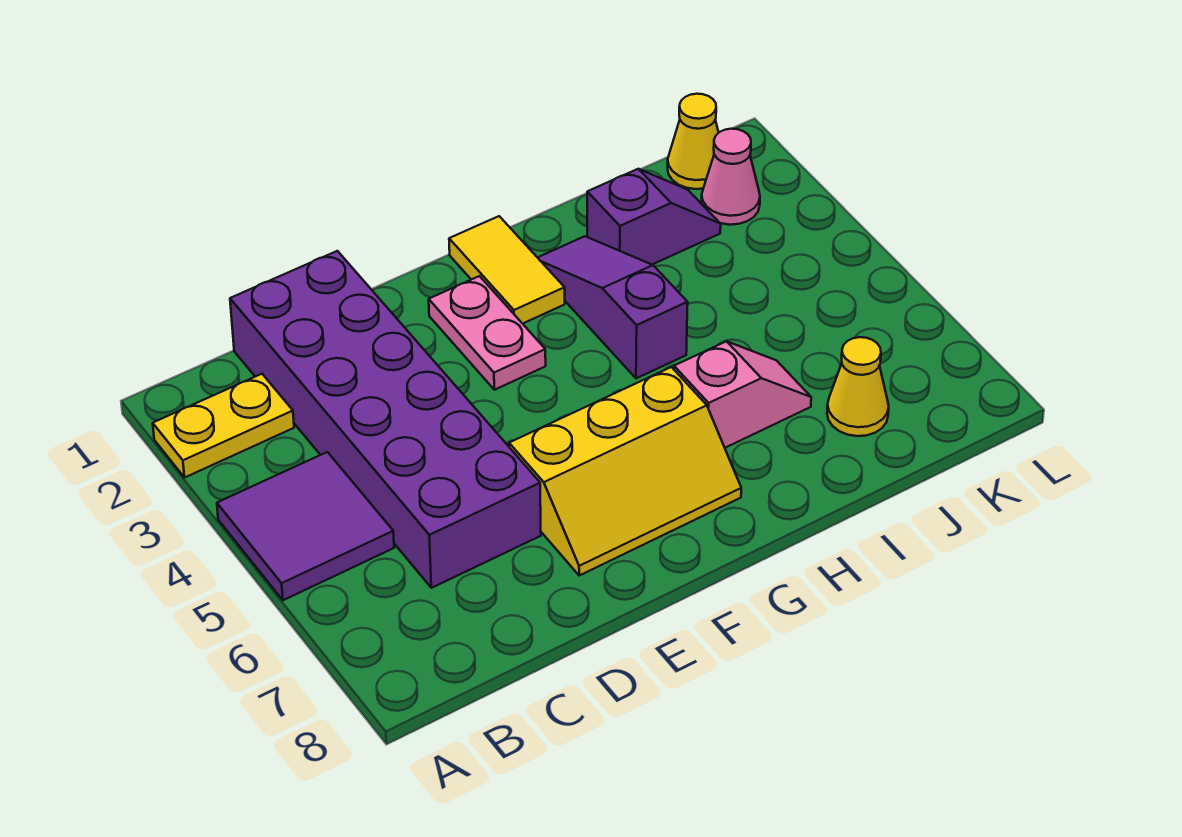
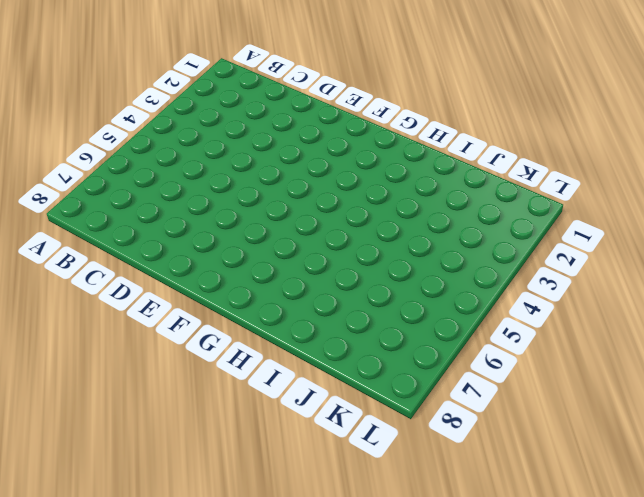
none -> yellow 1x2 plate [153,374,294,477]
none -> purple 2x2 tile [217,452,394,600]
none -> purple 2x6 brick [230,251,541,588]

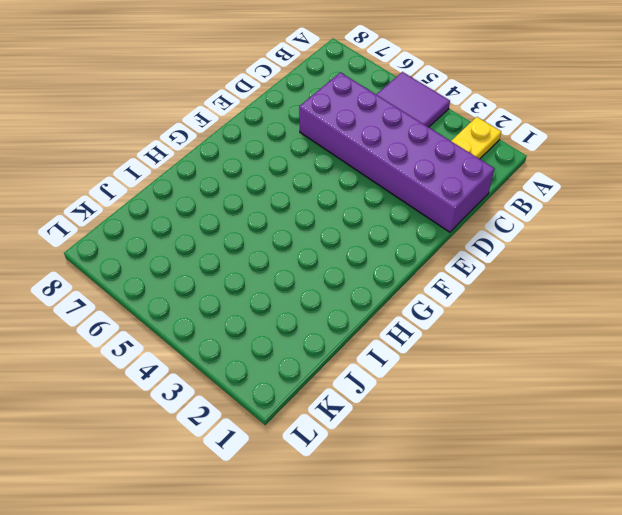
none -> yellow 2x3 slope [509,367,741,575]
none -> pink 1x2 plate [429,276,546,390]
none -> yellow 1x2 tile [449,216,565,324]

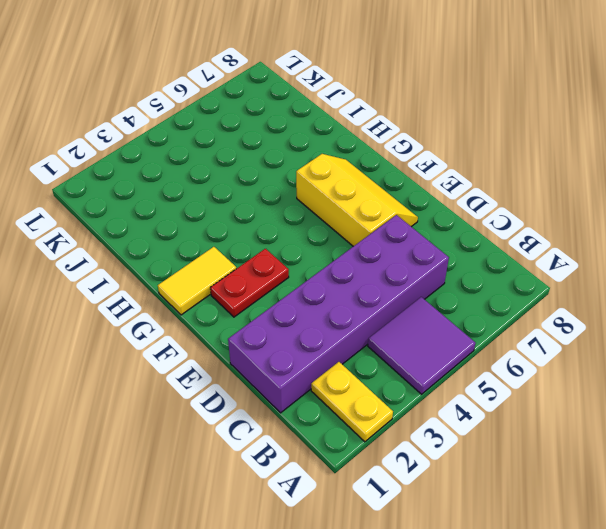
red 1x2 plate [210,249,289,317] -> pink 1x2 plate [429,276,546,390]
none -> purple 1x3 slope [537,236,688,378]
none -> pink 1x2 slope [674,341,811,448]
none -> purple 1x2 slope [587,169,721,265]

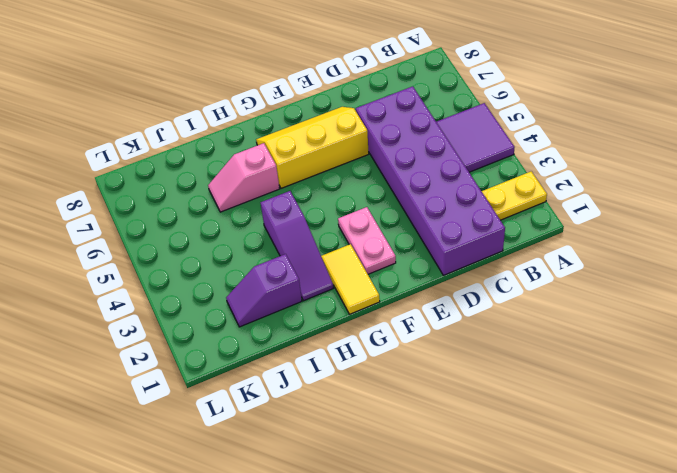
none -> yellow 1x1 cone [827,337,889,436]
none -> yellow 1x1 cone [668,94,719,189]
none -> pink 1x1 cone [701,129,760,225]

